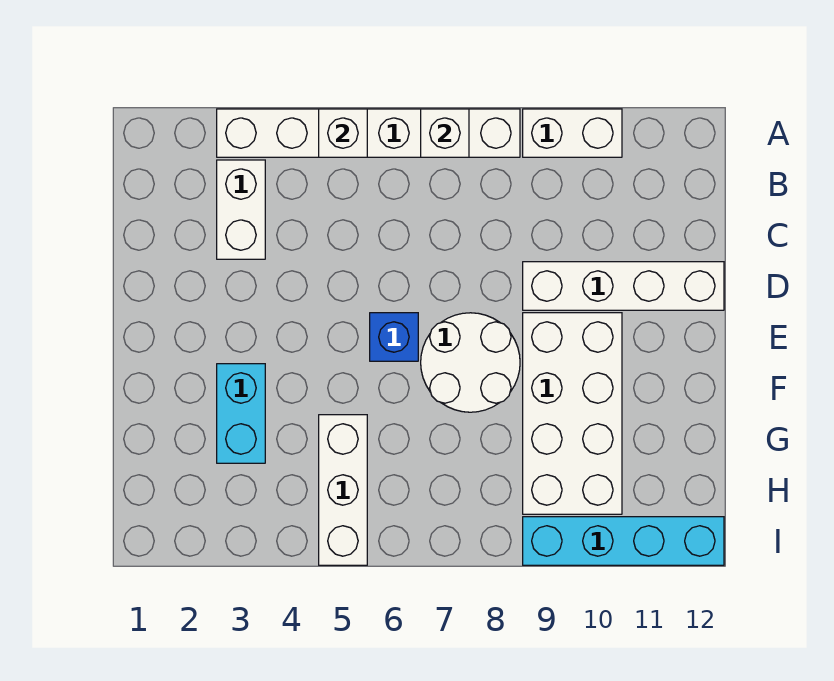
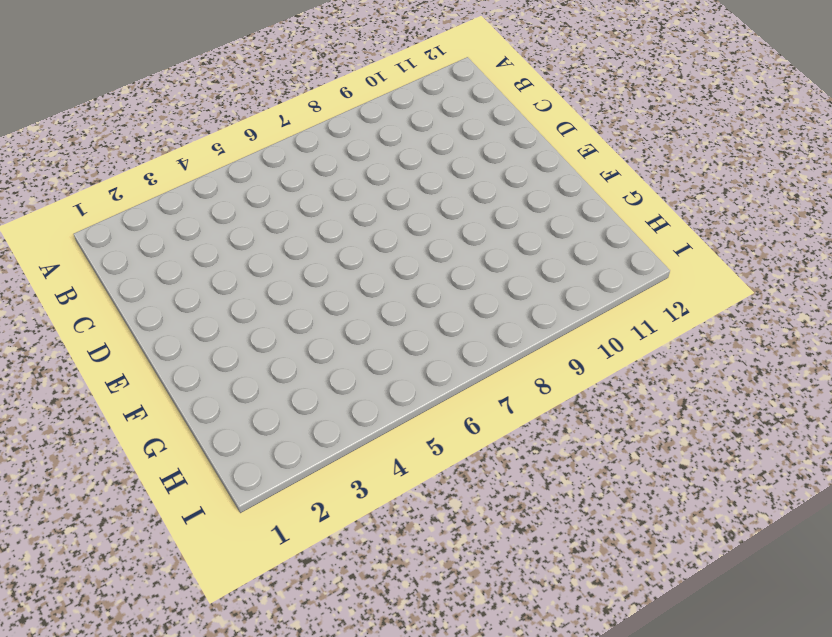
none -> white 1x6 brick [217,109,520,157]
none -> white 1x2 brick [523,109,622,157]
none -> white 1x2 brick [217,160,265,259]

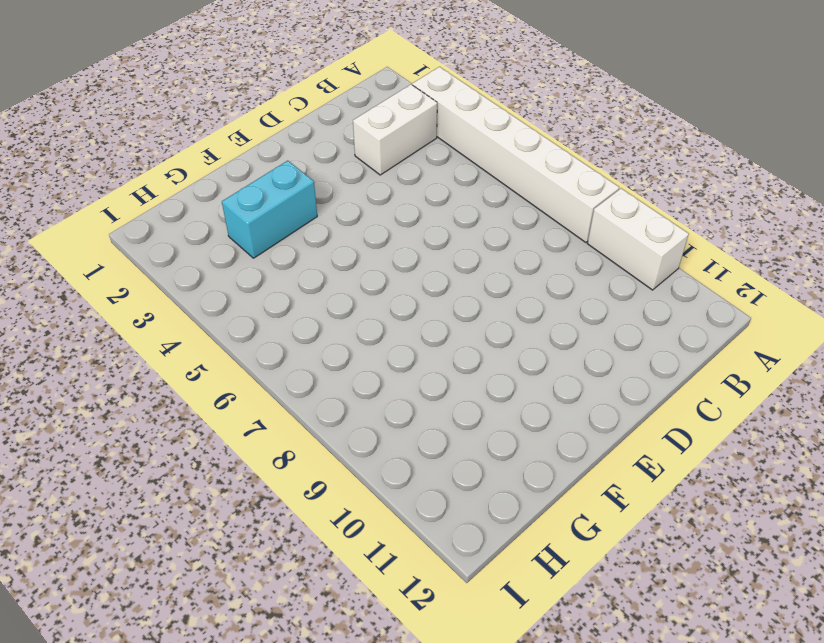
none -> white 1x4 brick [523,262,724,310]
none -> blue 1x1 brick [370,313,418,361]
none -> white 2x2 round brick [421,313,520,412]

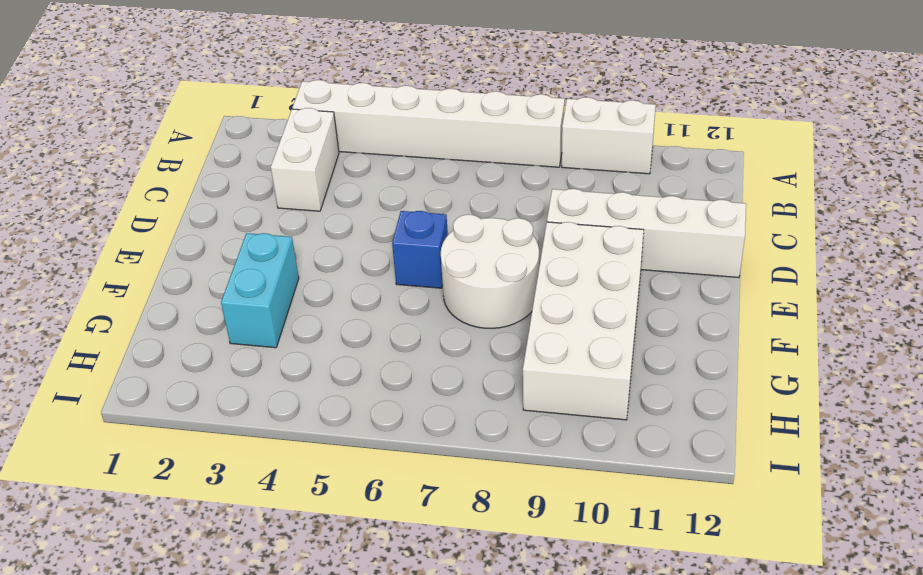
none -> white 1x3 brick [319,415,367,565]
none -> cyan 1x4 brick [523,517,724,565]
none -> white 1x1 brick [319,109,367,157]

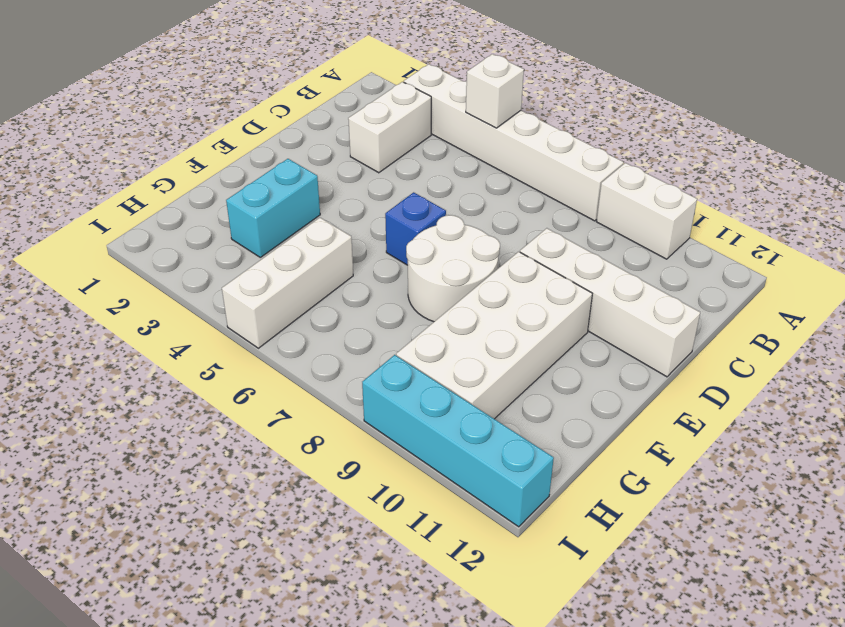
none -> white 1x1 brick [421,109,469,157]

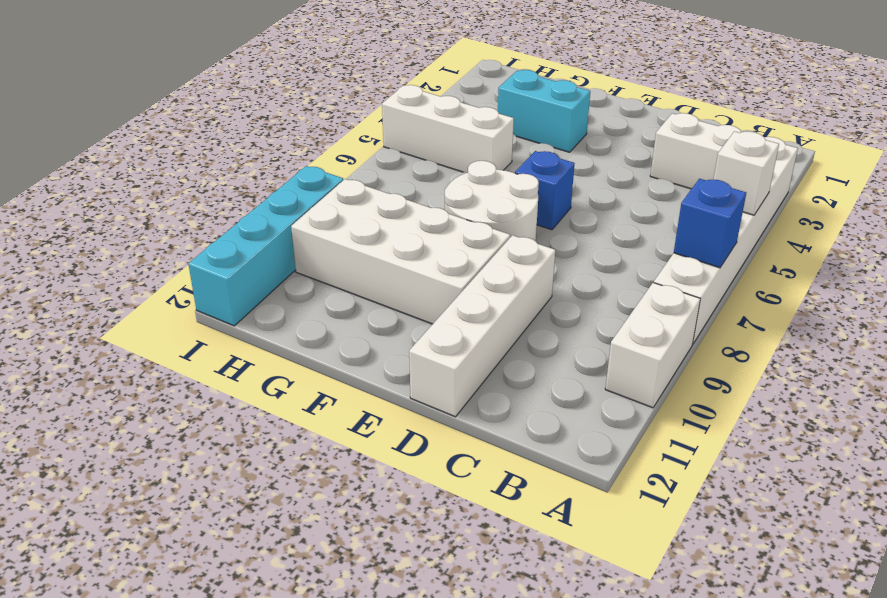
blue 1x1 brick [674,179,746,268] -> white 1x1 brick [421,109,469,157]

